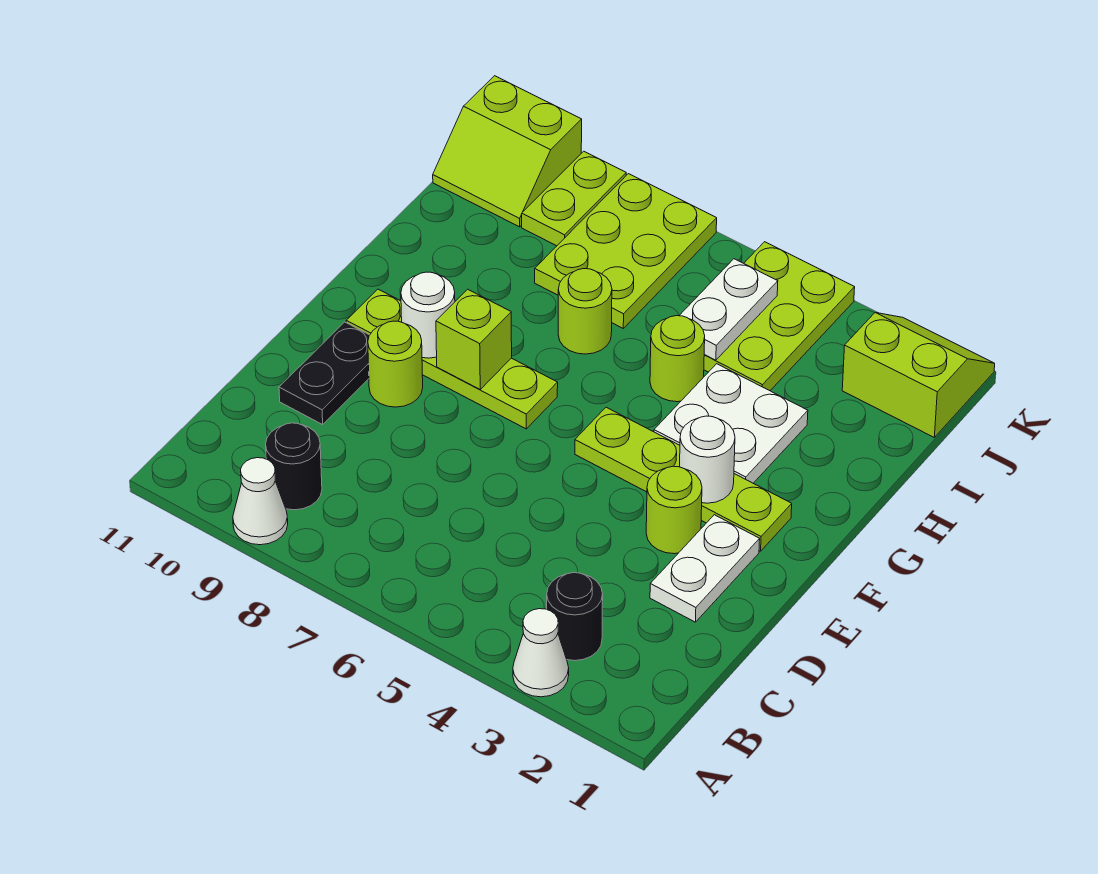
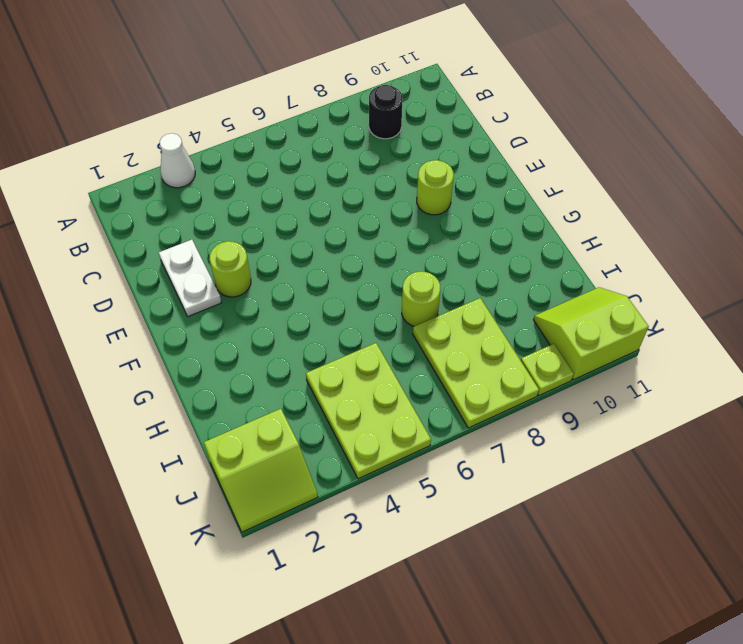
lime 1x1 plate [521,344,574,396] -> lime 1x2 plate [522,151,626,246]
none -> white 1x1 cone [233,458,288,545]
none -> black 1x1 round brick [547,573,603,661]
none -> black 1x2 plate [279,322,369,425]

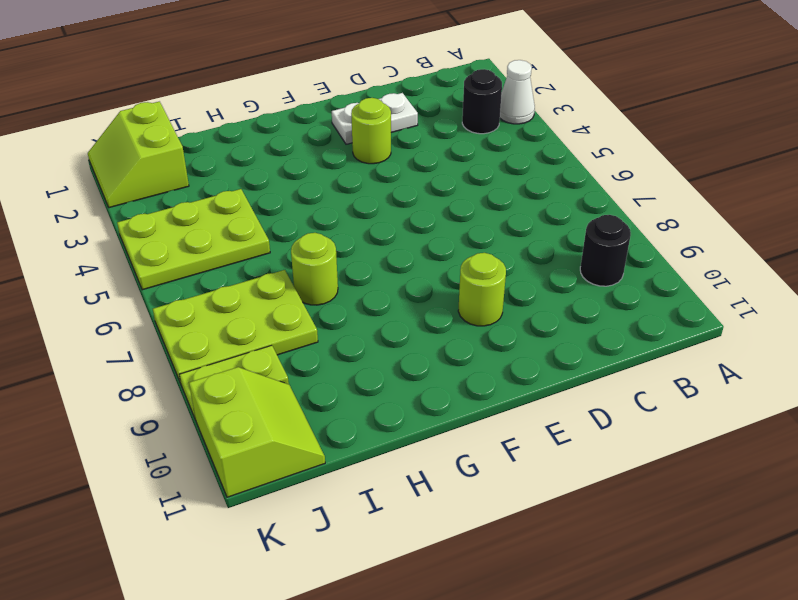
none -> white 1x1 cone [233,458,288,545]
none -> black 1x2 plate [279,322,369,425]
none -> lime 1x4 plate [575,407,792,551]

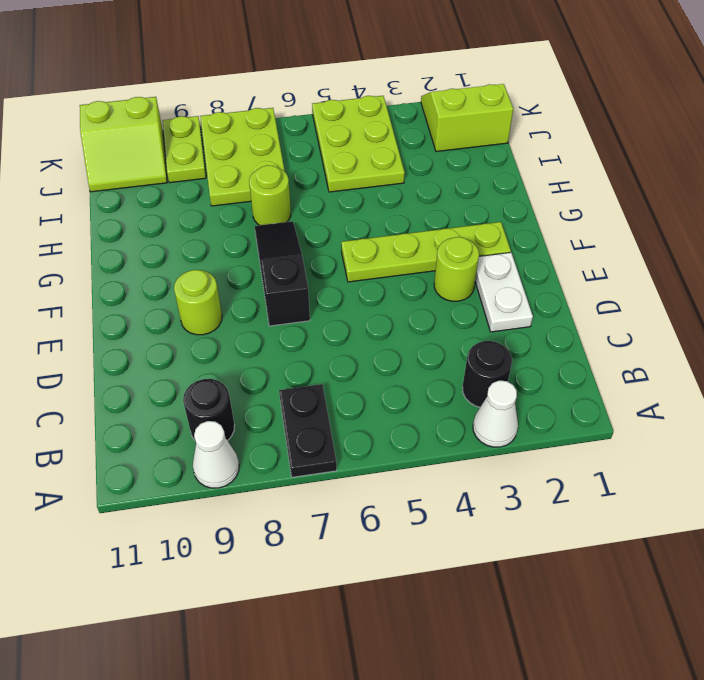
black 1x2 plate [279,384,337,477] -> black 1x2 plate moved to [279,322,369,425]
black 1x3 slope [255,221,310,326] -> lime 1x4 plate [346,289,558,429]
none -> white 2x2 plate [654,364,808,483]
none -> lime 1x1 round brick [650,316,705,402]
none -> white 1x1 round brick [680,416,735,503]

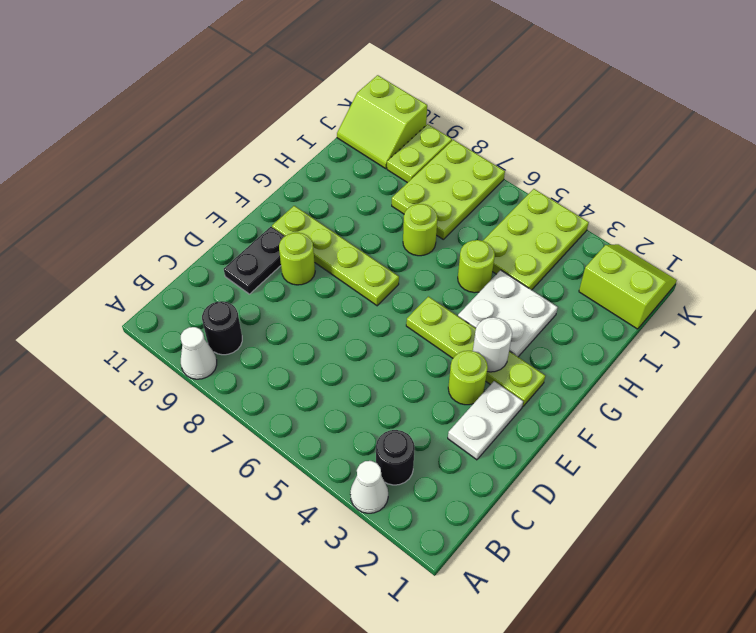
none -> lime 1x1 brick [436,289,512,390]
none -> white 1x1 round brick [401,272,455,358]
none -> white 1x2 plate [679,259,778,360]

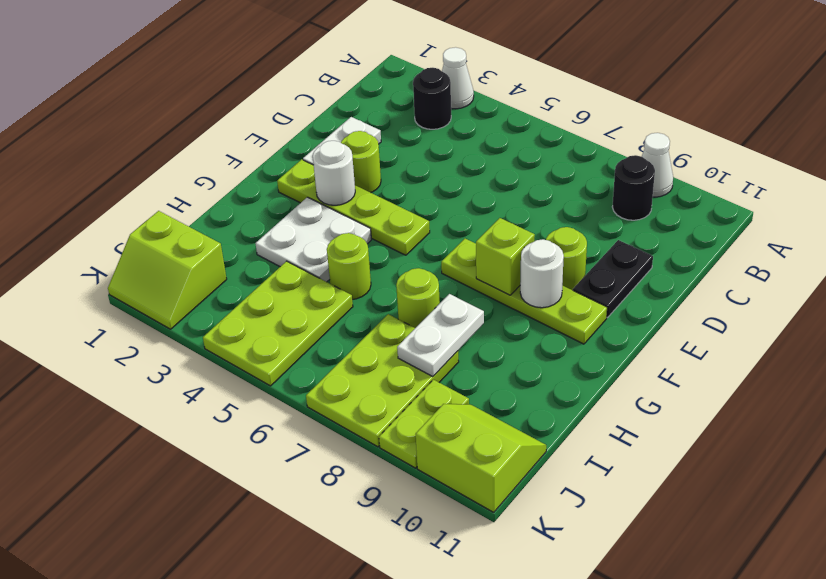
white 1x2 plate [397,294,484,377] -> white 1x2 plate moved to [679,259,778,360]

